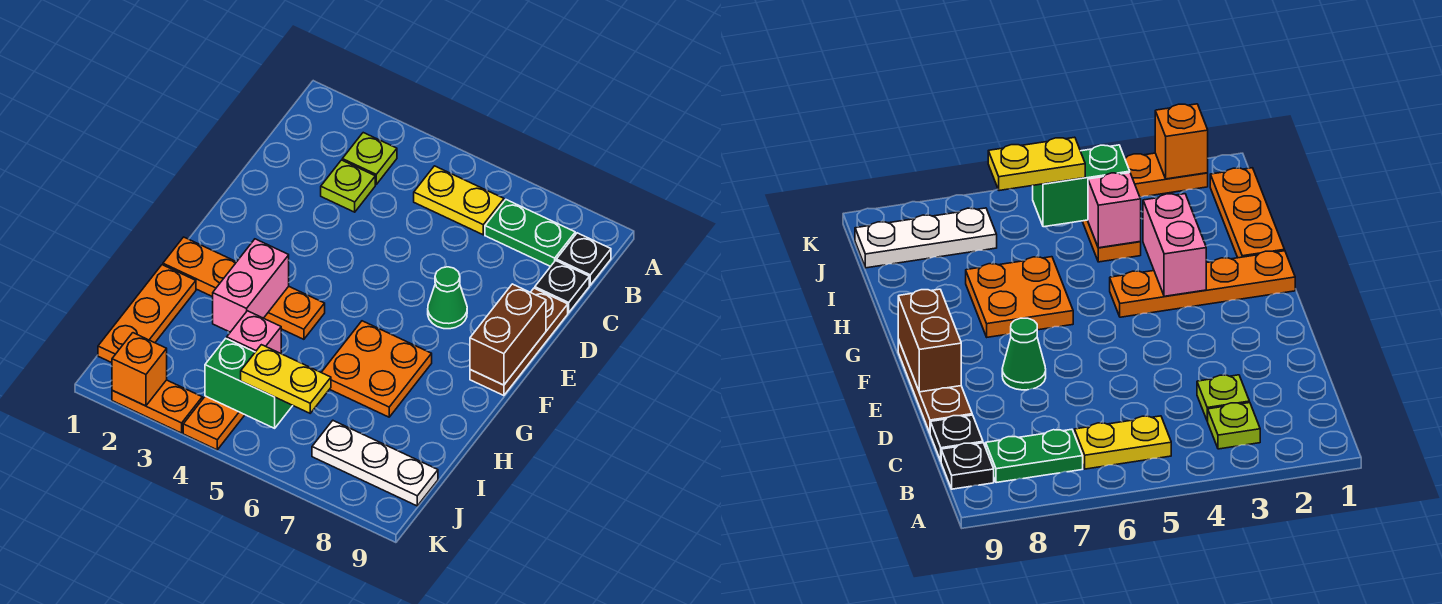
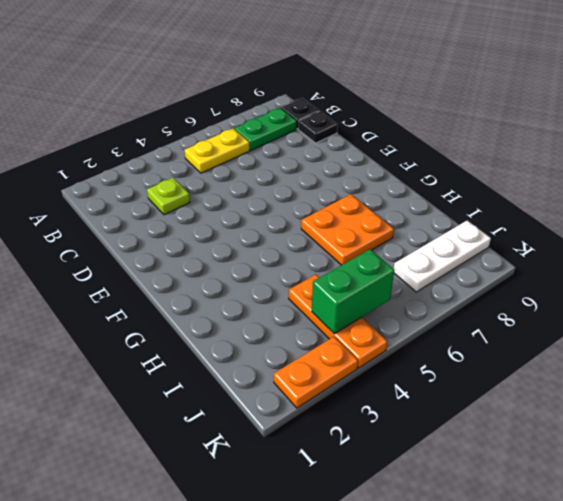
none -> lime 1x1 plate [342,133,397,184]
none -> brown 1x3 plate [470,288,568,396]
none -> green 1x1 cone [428,267,467,329]

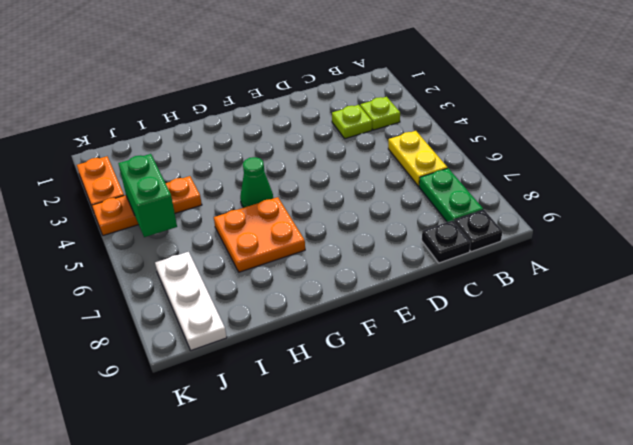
green 1x1 cone [240,157,273,208] -> green 1x1 cone moved to [428,267,467,329]
none -> brown 1x3 plate [470,288,568,396]
none -> orange 1x4 plate [163,237,325,339]
none -> orange 1x3 plate [98,265,196,363]

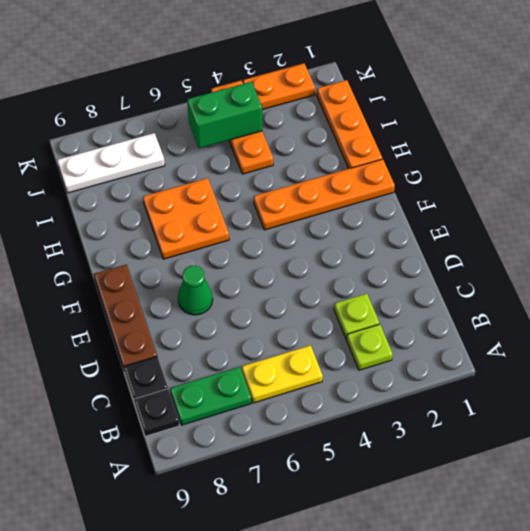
none -> brown 1x2 brick [470,284,546,385]
none -> pink 1x2 brick [213,239,289,332]
none -> pink 1x1 brick [227,311,281,353]

